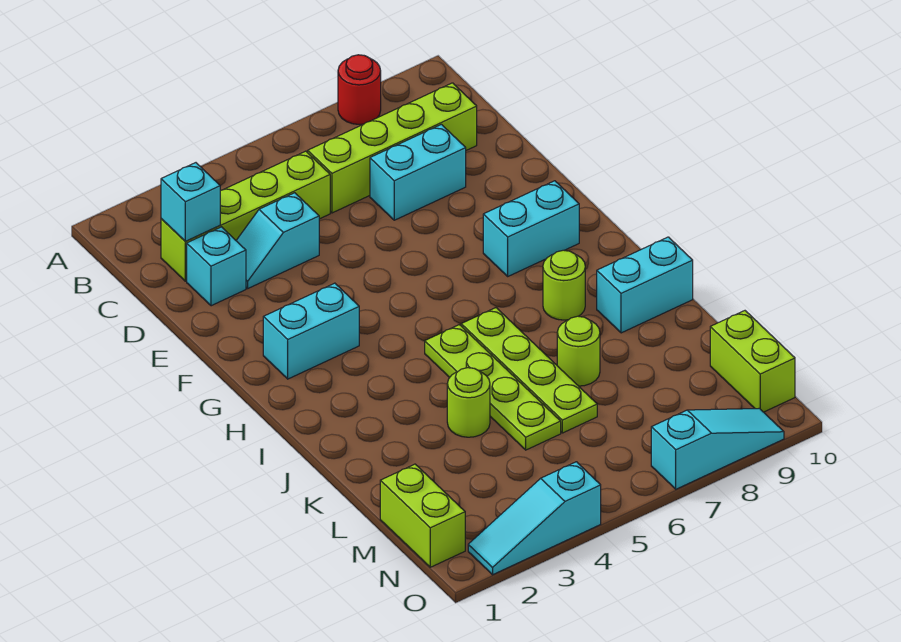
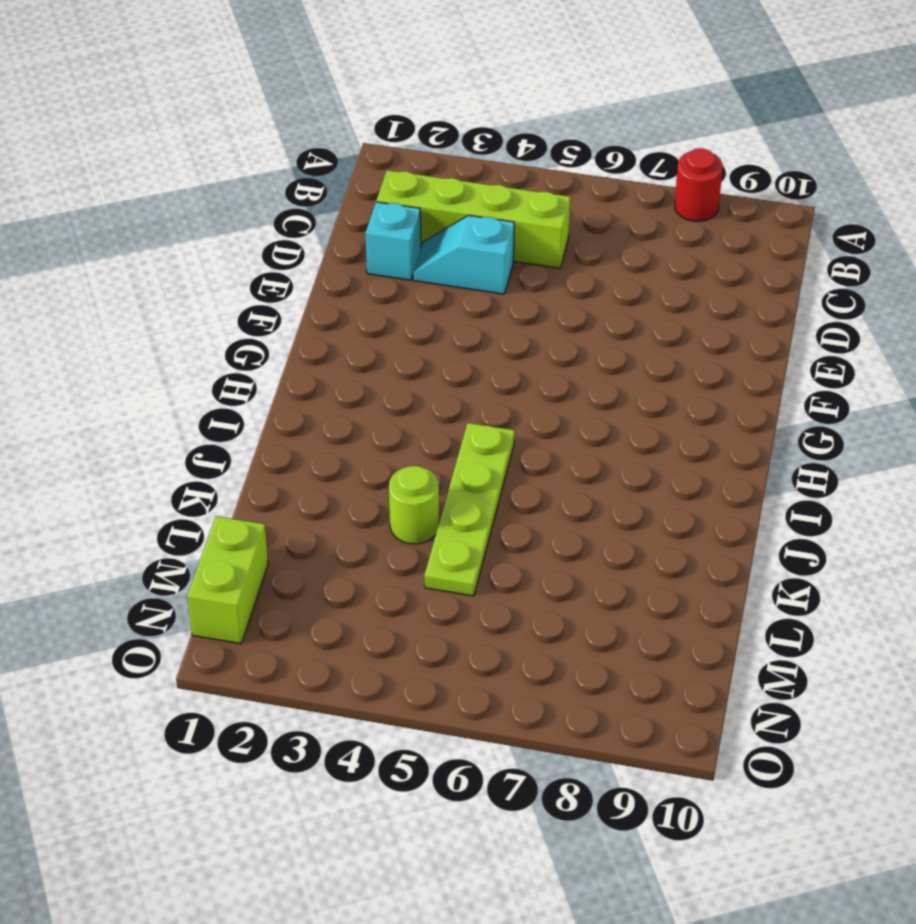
none -> lime 1x4 brick [308,83,477,213]
none -> cyan 1x2 brick [370,124,466,220]
none -> cyan 1x2 brick [263,283,359,379]

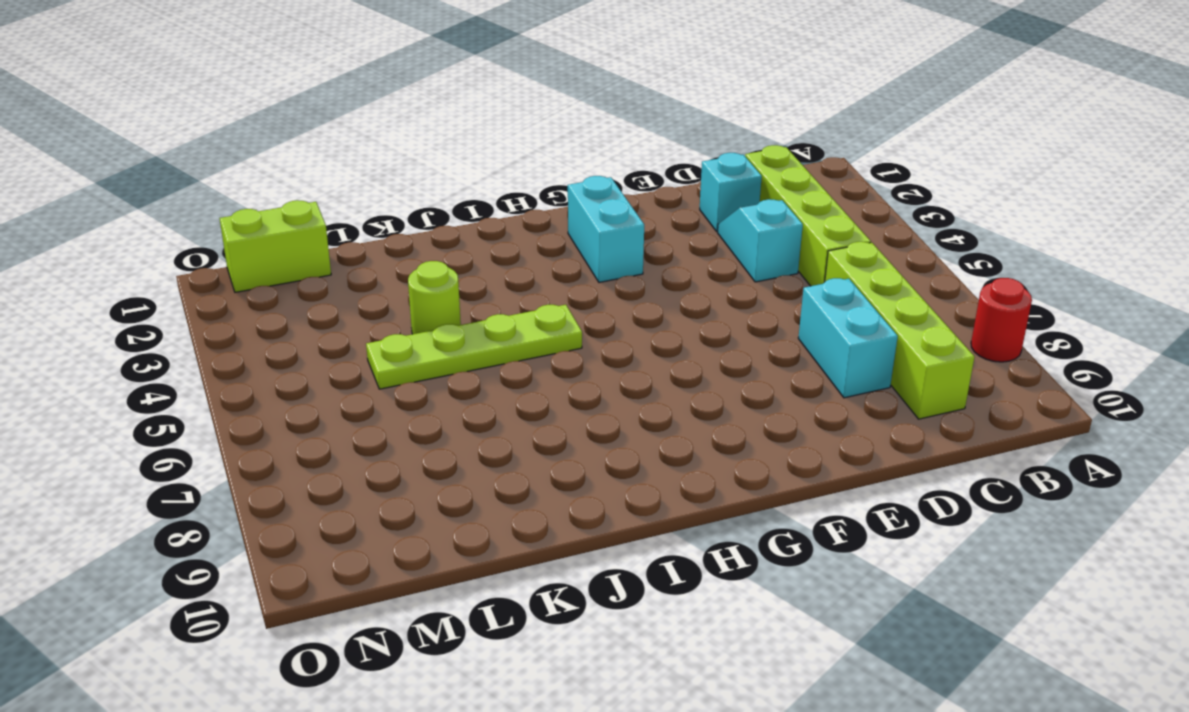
none -> cyan 1x2 brick [483,181,579,276]
none -> lime 1x4 plate [461,308,597,433]
none -> lime 1x1 round brick [543,250,585,320]

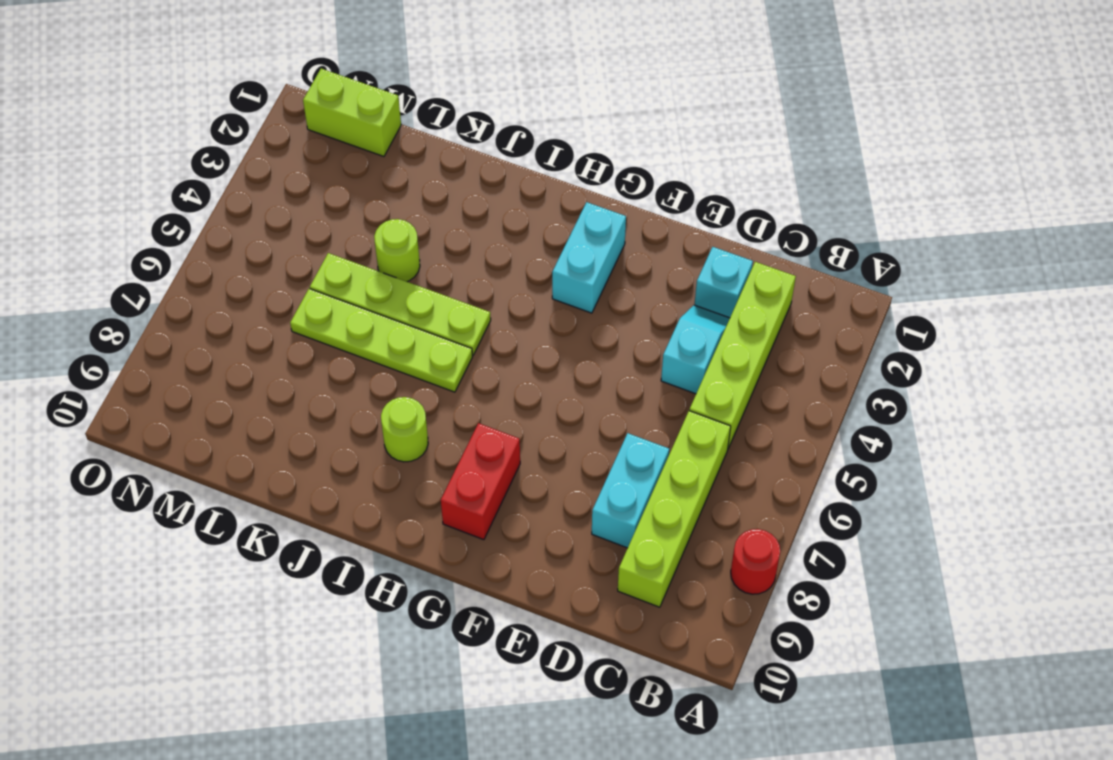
red 1x2 brick [441,423,520,540] -> cyan 1x2 brick [483,181,579,276]
none -> cyan 1x2 brick [597,237,693,333]
none -> lime 1x1 round brick [557,316,600,386]
none -> lime 1x2 brick [710,311,795,412]

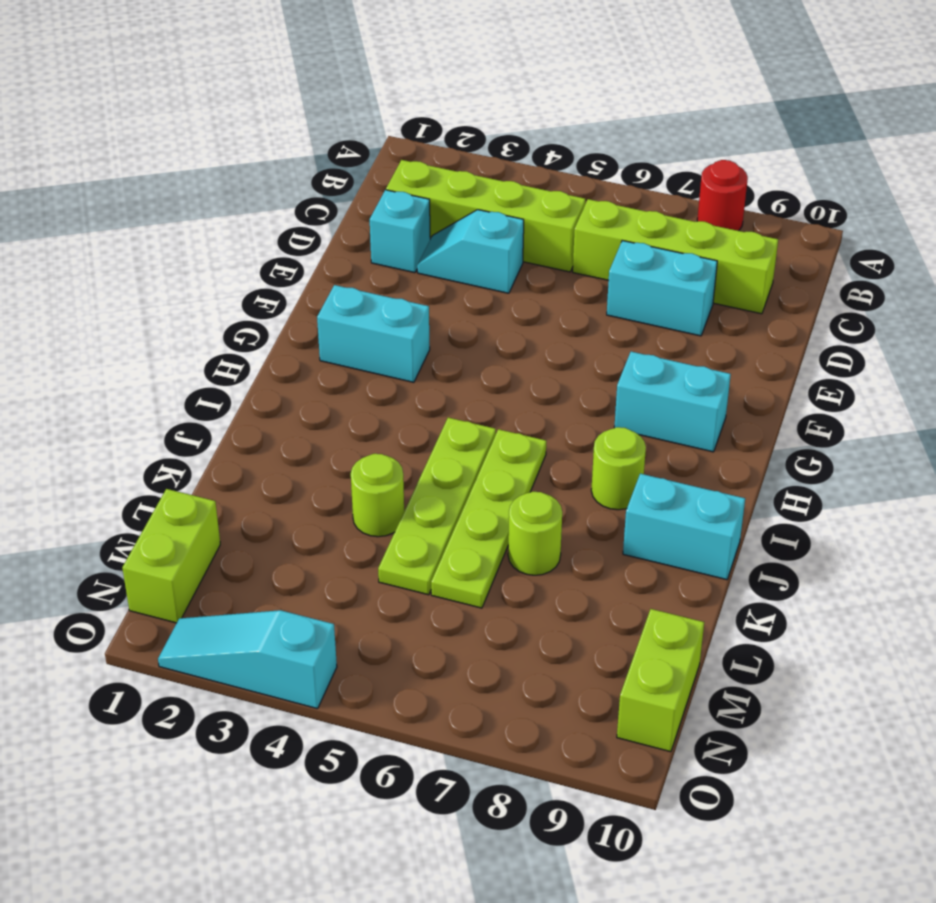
none -> cyan 1x3 slope [651,408,784,489]
none -> cyan 1x1 brick [161,163,220,241]

